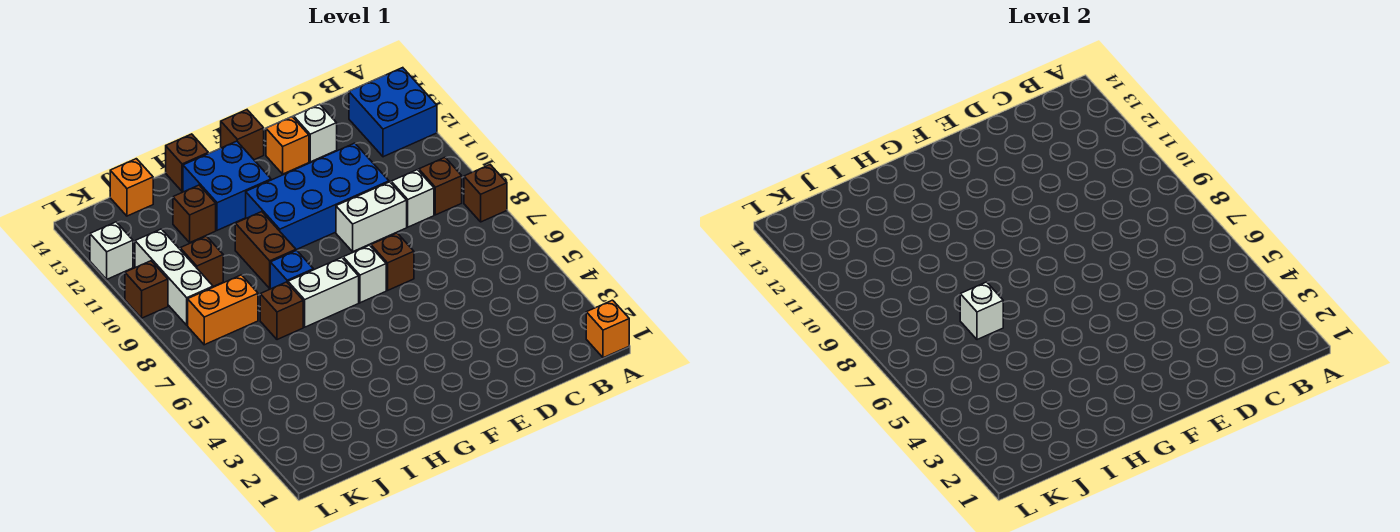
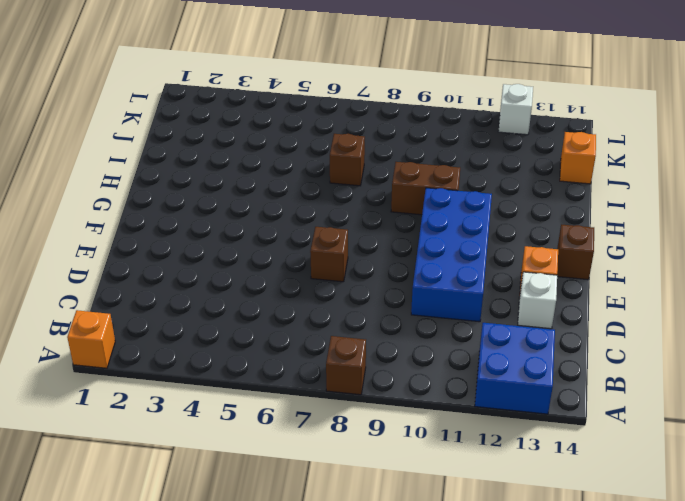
none -> brown 1x1 brick [419,158,462,215]
none -> white 1x1 brick [391,170,434,227]
none -> white 1x2 brick [336,182,407,252]

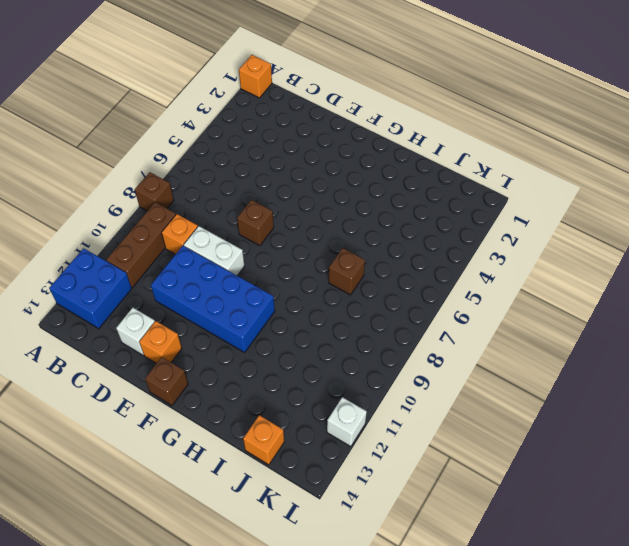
brown 1x3 brick [106,202,176,287] -> brown 1x1 brick [419,158,462,215]
orange 1x1 brick [162,214,198,254] -> white 1x1 brick [391,170,434,227]
none -> white 1x1 brick [343,245,386,303]
none -> white 1x2 brick [288,258,359,327]
none -> blue 2x2 brick [183,141,271,230]

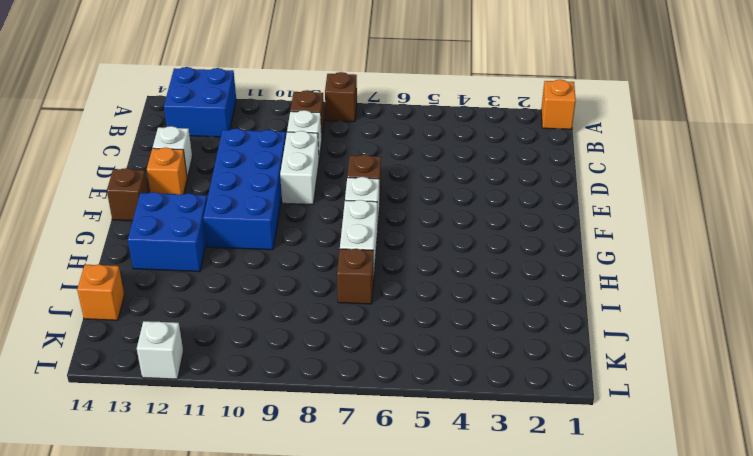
none -> blue 1x1 brick [270,250,313,289]
none -> brown 1x2 brick [235,212,296,288]
none -> brown 1x1 brick [166,134,208,192]

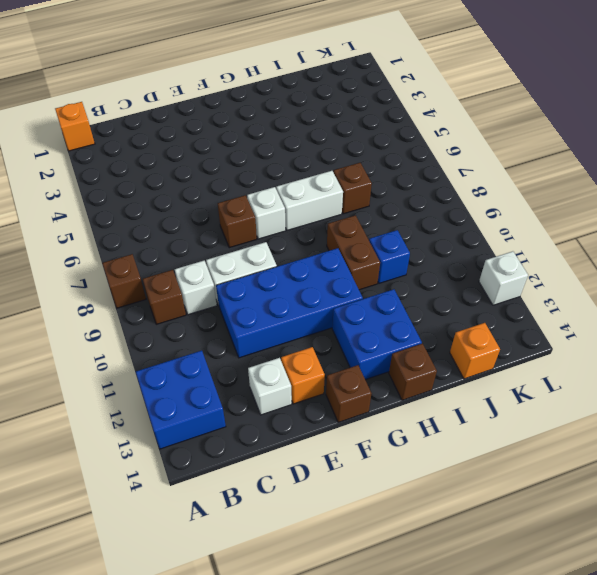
blue 1x1 brick [369,230,410,283] -> blue 1x1 brick moved to [270,250,313,289]
none -> brown 1x1 brick [173,185,216,242]
none -> orange 1x2 brick [188,275,258,345]
none -> brown 1x1 brick [180,236,223,286]

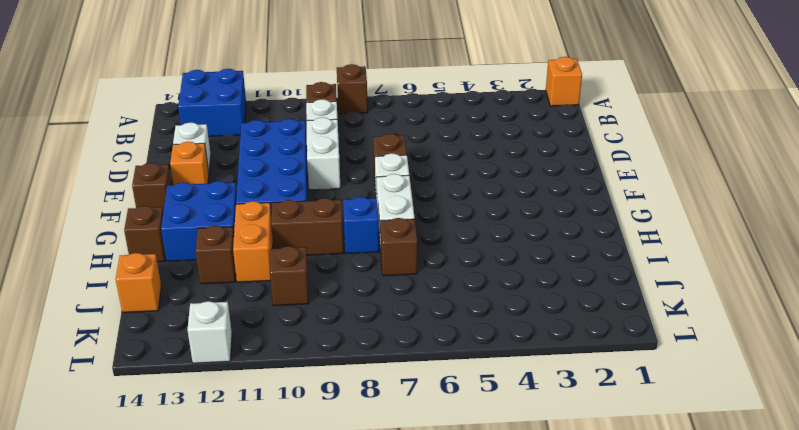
orange 1x2 brick [233,201,273,282] -> orange 1x2 brick moved to [188,275,258,345]
none -> white 1x3 brick [135,229,213,325]
none -> brown 1x1 brick [125,261,168,318]
none -> white 1x1 brick [960,282,1003,340]

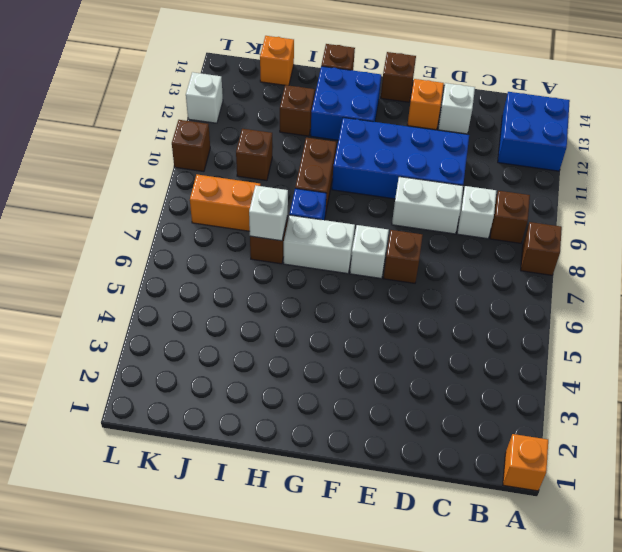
none -> white 1x3 brick [135,229,213,325]

